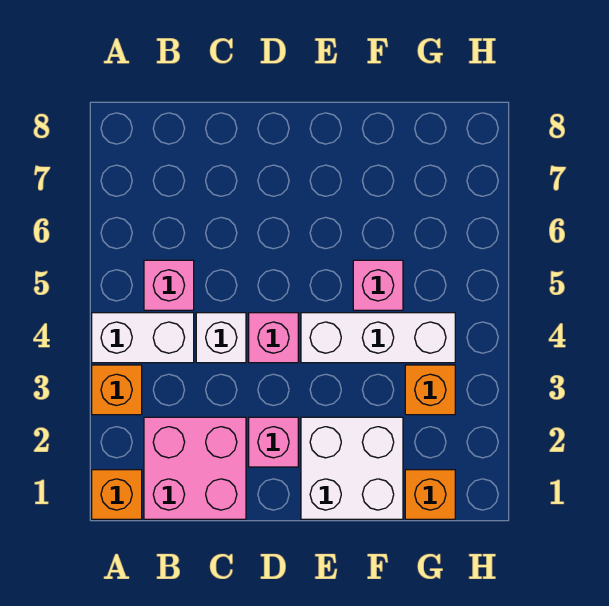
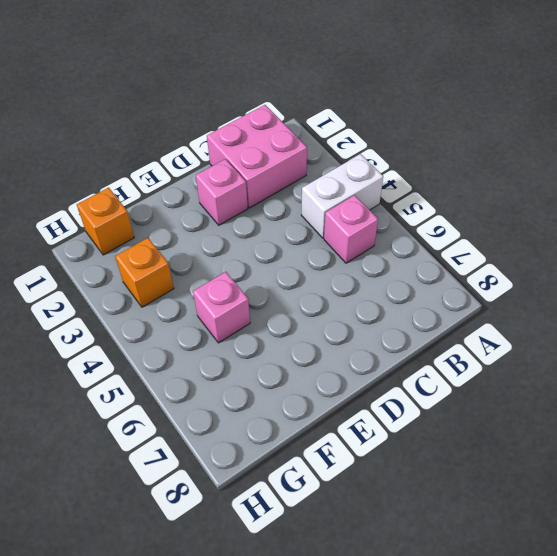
none -> orange 1x1 brick [92,470,142,519]
none -> orange 1x1 brick [92,365,142,415]
none -> white 1x1 brick [196,313,246,363]

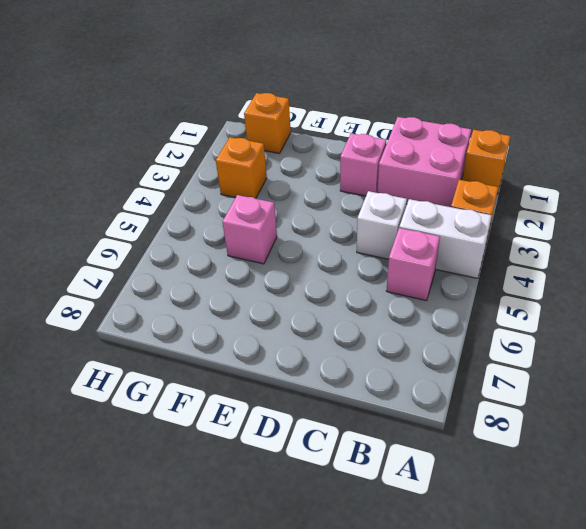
none -> pink 1x1 brick [249,313,298,363]
none -> white 2x2 brick [301,417,403,519]
none -> white 1x3 brick [301,313,455,363]

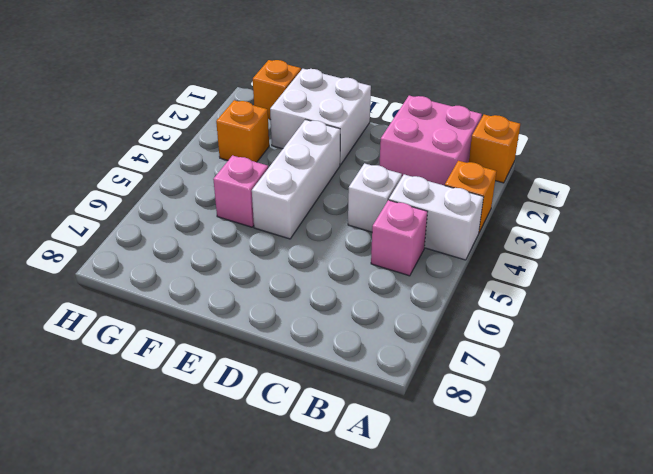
white 1x3 brick [252,120,340,239] -> white 1x3 brick turned to [301,313,455,363]
none -> pink 1x1 brick [249,417,298,467]
none -> pink 1x1 brick [249,313,298,363]

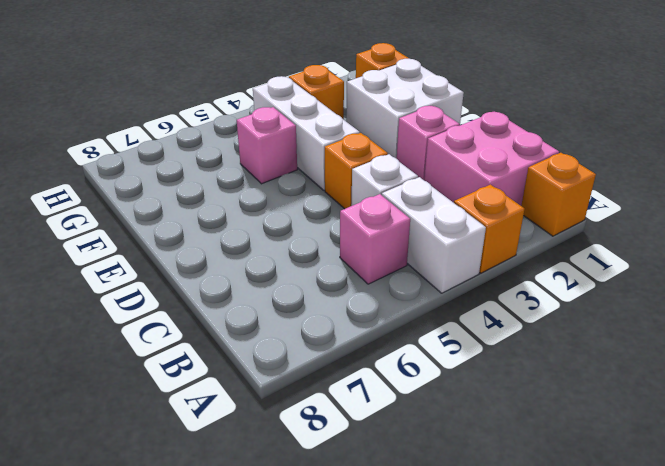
orange 1x1 brick [325,133,388,209] -> pink 1x1 brick [249,313,298,363]

